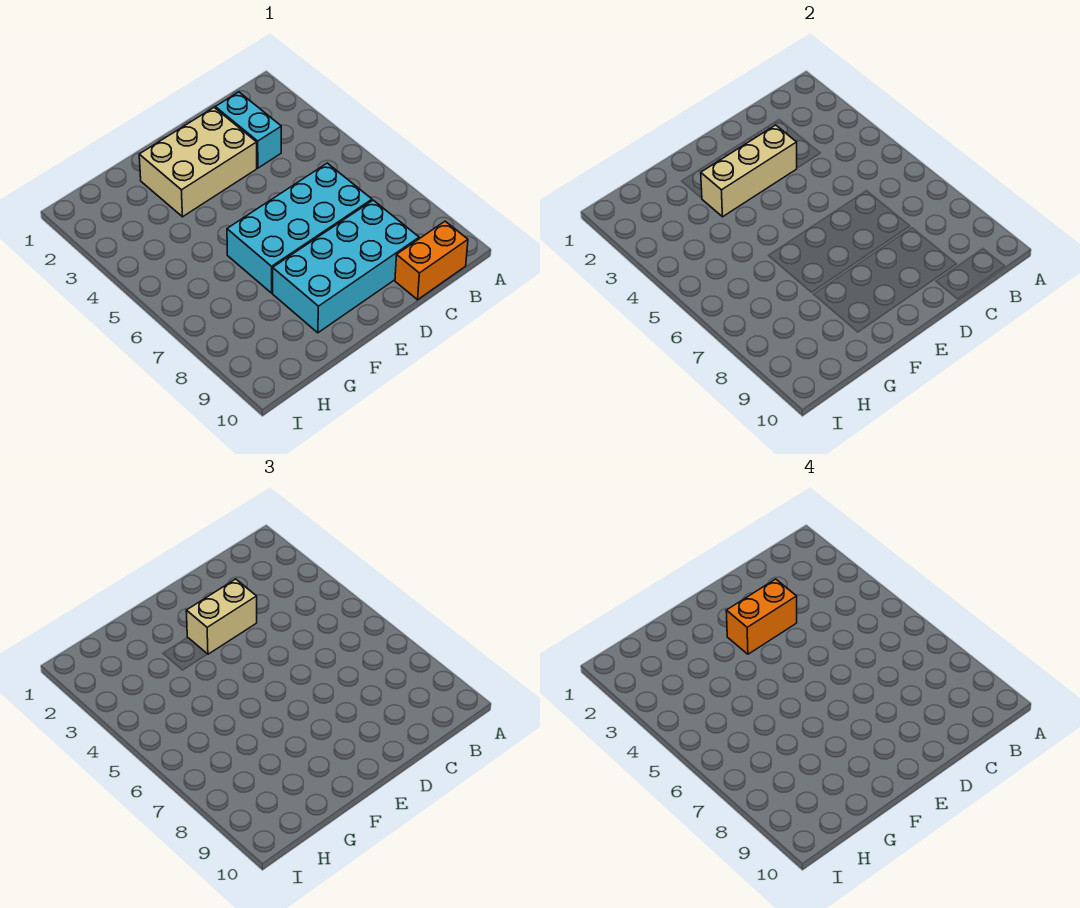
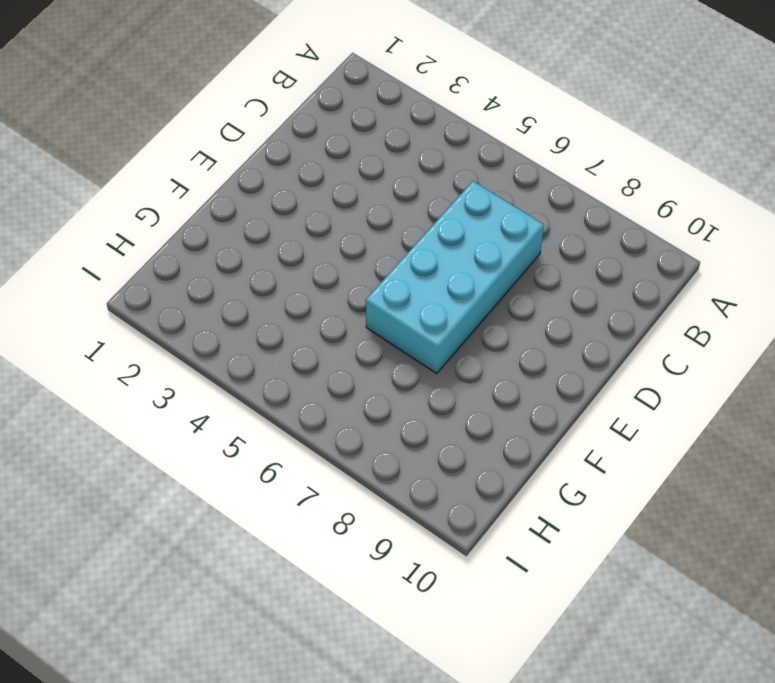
none -> orange 1x2 brick [395,221,468,300]
none -> cyan 1x2 brick [215,92,281,168]

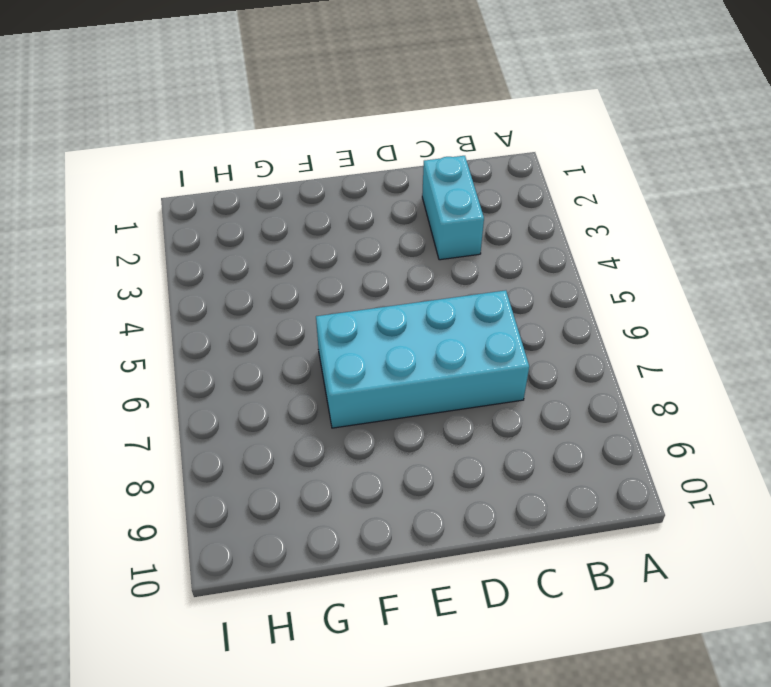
none -> orange 1x2 brick [395,221,468,300]
none -> cyan 2x4 brick [273,200,419,333]

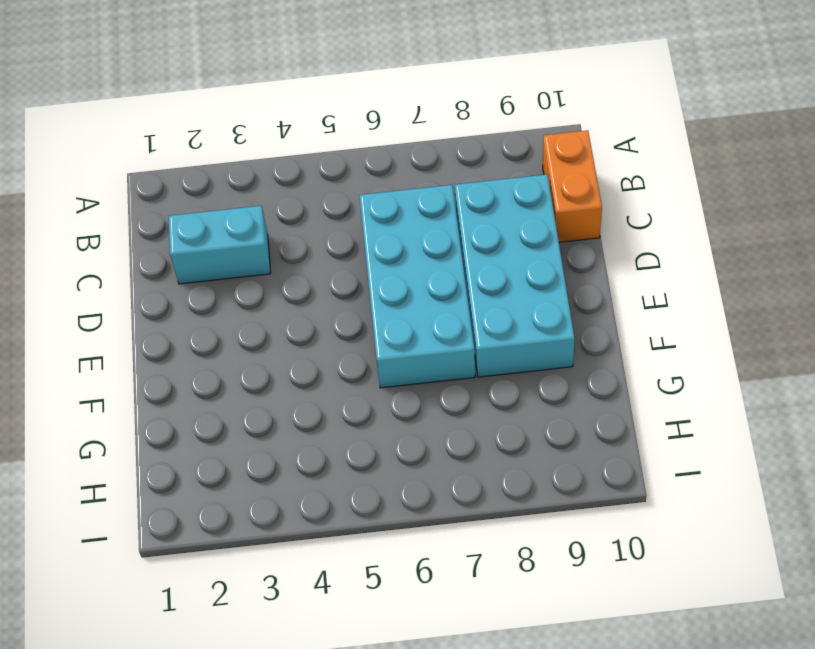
none -> tan 2x3 brick [139,108,257,217]
none -> tan 1x3 brick [701,125,797,217]

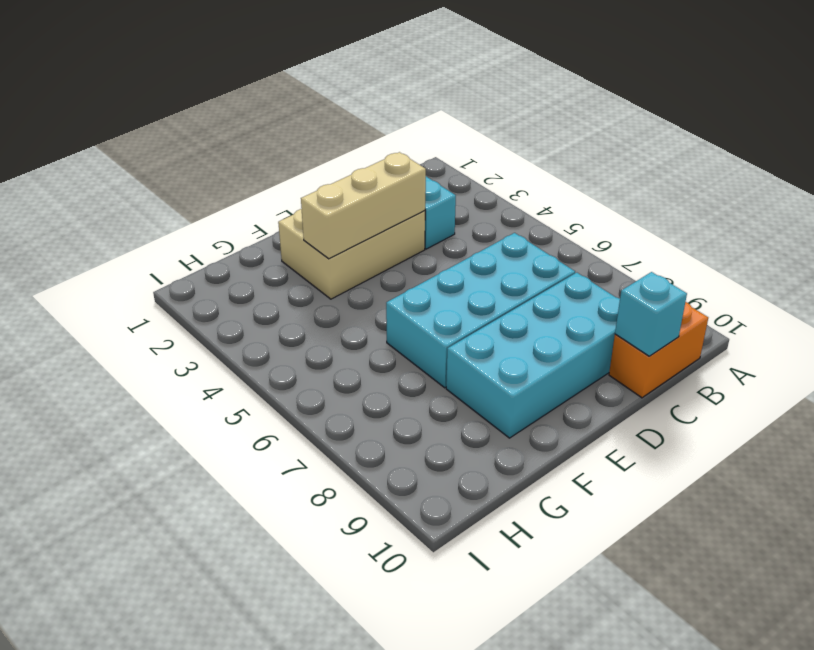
cyan 1x1 brick [615,272,687,356] -> none
none -> tan 1x2 brick [186,579,257,654]
none -> orange 1x2 brick [726,579,797,654]

